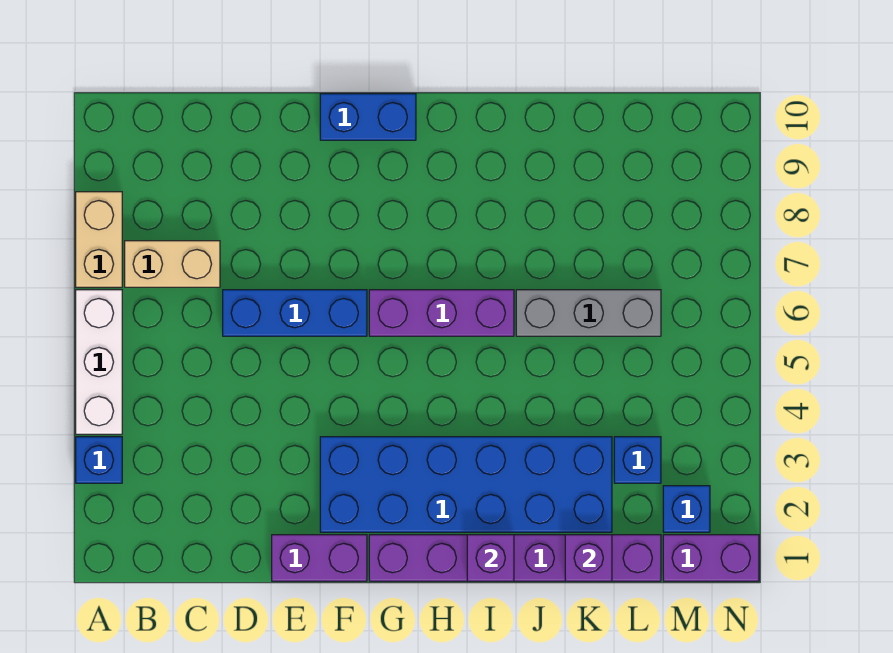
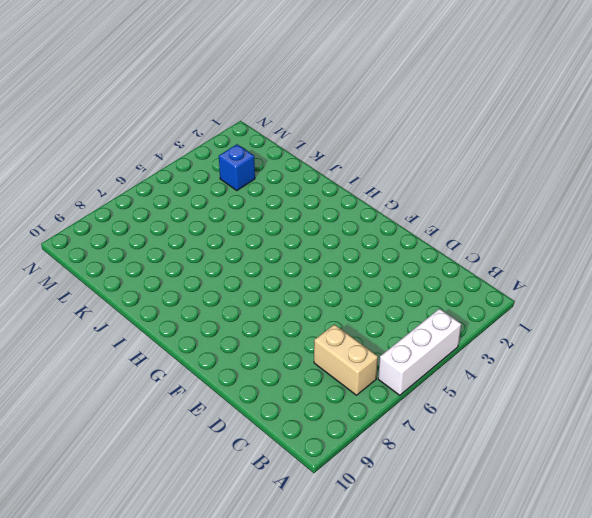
none -> blue 1x1 brick [76,437,122,483]
none -> tan 1x2 brick [76,192,122,287]
none -> blue 1x3 brick [223,290,367,336]

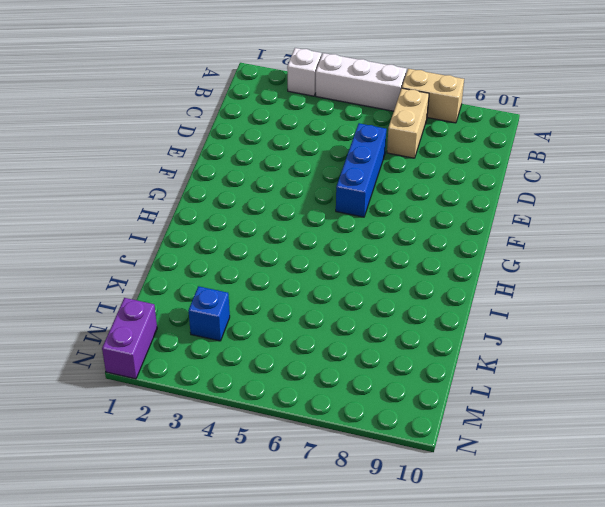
white 1x1 brick [287,48,322,96] -> blue 1x1 brick [76,437,122,483]
none -> purple 1x2 brick [272,535,367,581]
none -> blue 2x6 brick [320,437,612,532]
none -> blue 1x2 brick [320,94,416,140]

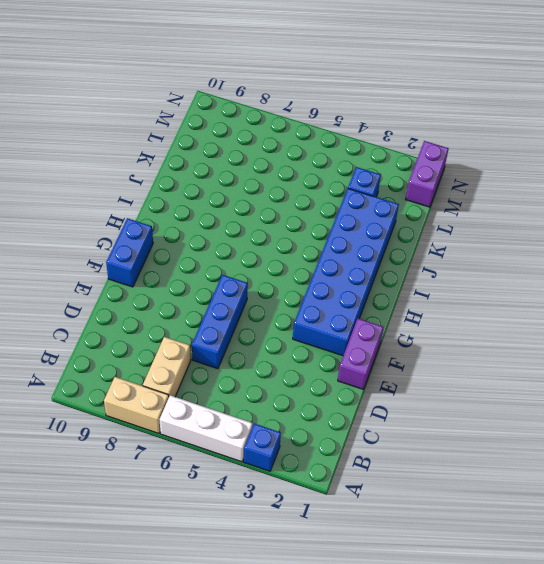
none -> purple 1x6 brick [369,535,661,581]
none -> purple 1x3 brick [369,290,514,336]
none -> grey 1x3 brick [516,290,661,336]

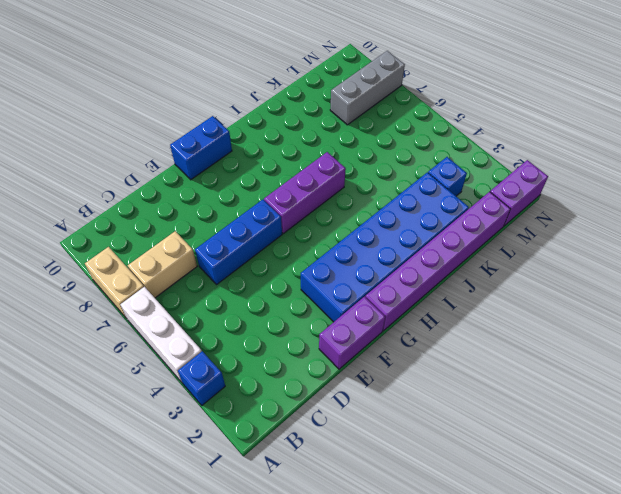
grey 1x3 brick [330,51,405,125] -> grey 1x3 brick moved to [516,290,661,336]
none -> blue 1x1 brick [663,486,710,532]
none -> purple 1x1 brick [467,535,514,581]
none -> purple 1x1 brick [565,535,612,581]

